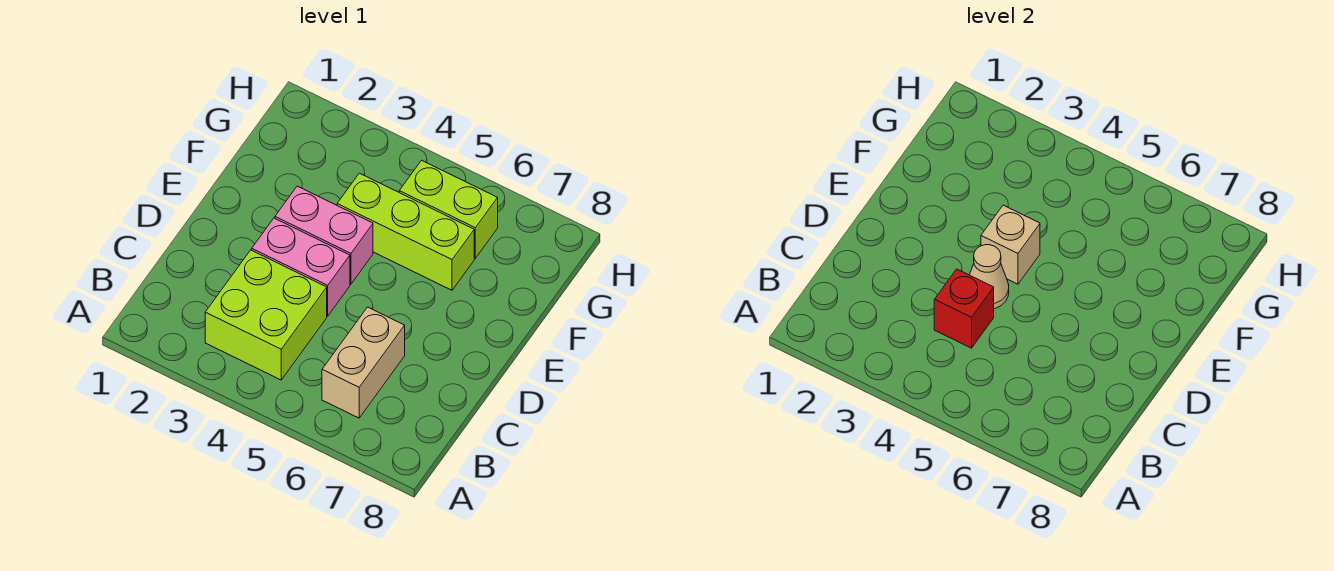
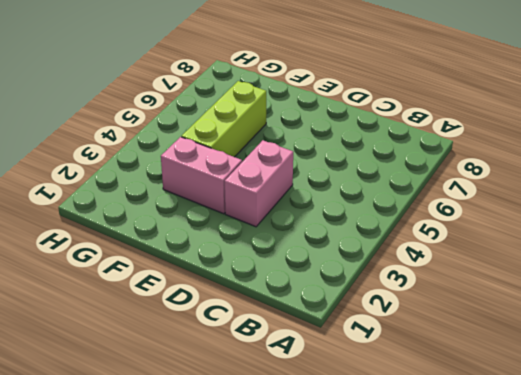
pink 1x2 brick [161,137,242,214] -> pink 1x2 brick turned to [275,186,373,284]
none -> lime 2x2 brick [205,250,327,380]
none -> tan 1x2 brick [322,307,405,418]

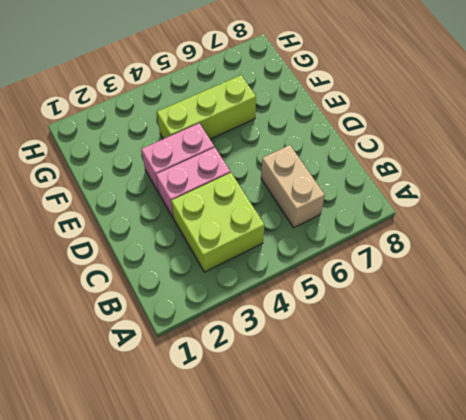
none -> lime 1x2 brick [399,160,498,258]
none -> red 1x1 brick [934,269,994,348]

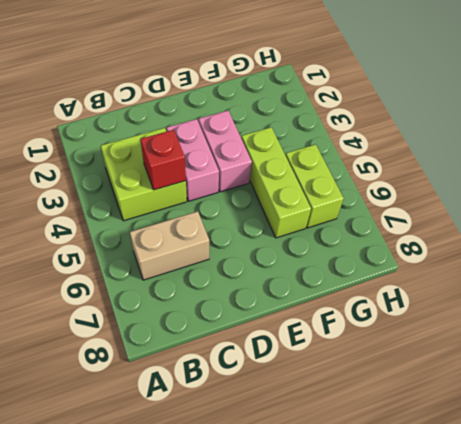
none -> tan 1x1 cone [969,245,1009,309]
none -> tan 1x1 brick [981,205,1040,284]

